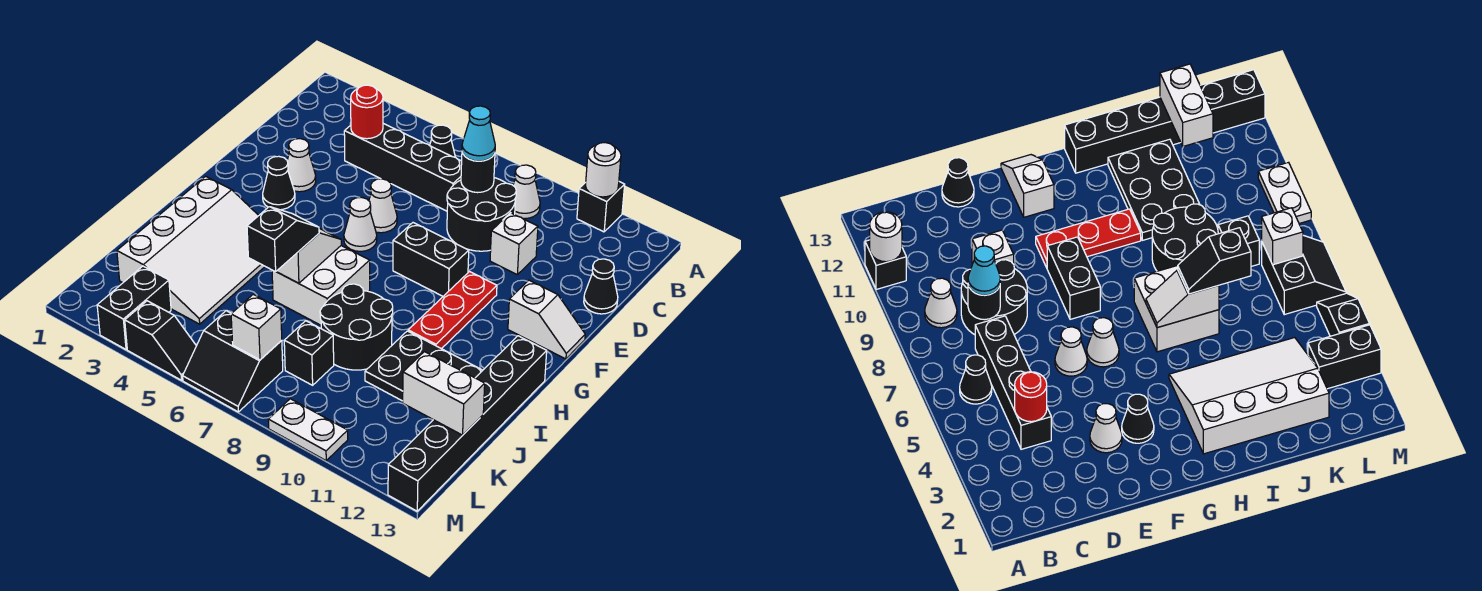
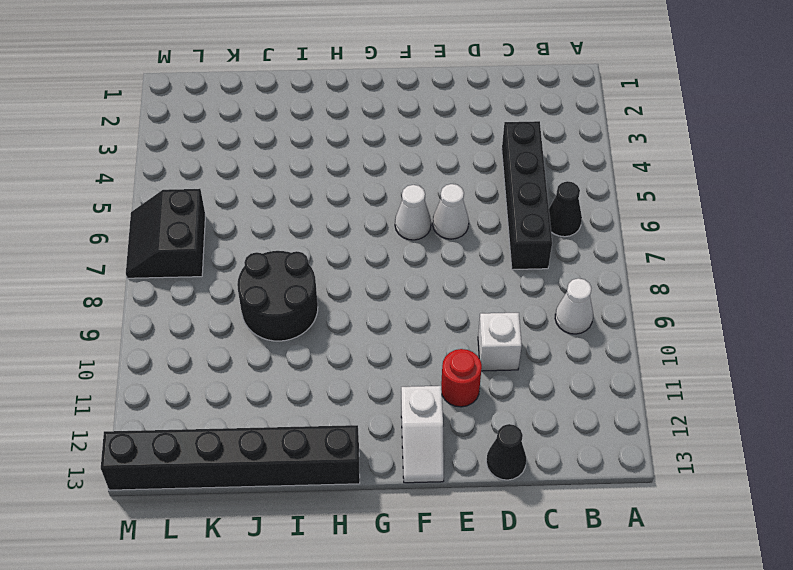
red 1x1 round brick [441,349,482,407] -> red 1x1 round brick moved to [351,85,383,139]
none -> black 1x1 brick [577,182,625,232]
none -> black 2x2 round brick [447,178,516,251]
none -> white 1x1 cone [287,139,316,192]
none -> black 1x1 cone [263,156,295,210]

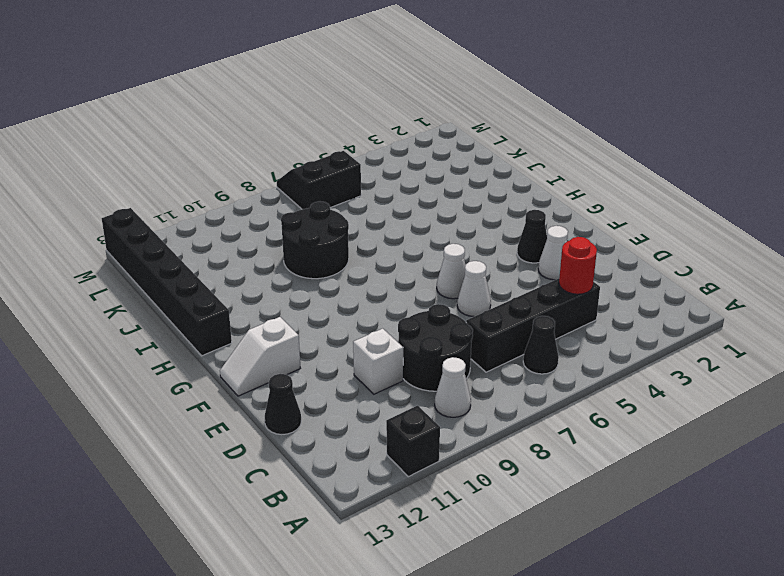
none -> black 1x2 brick [393,223,469,296]
none -> red 1x3 plate [408,272,497,349]
none -> white 3x4 slope [117,176,265,324]
none -> white 2x2 brick [272,246,370,325]

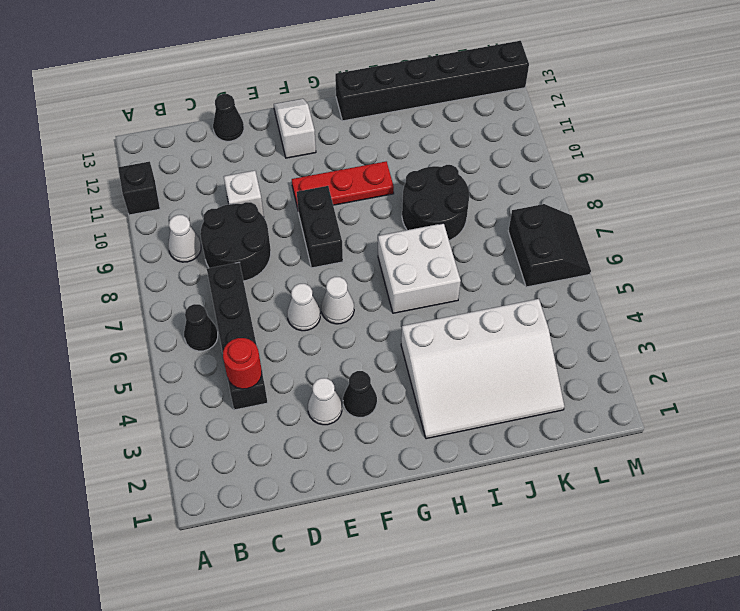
white 3x4 slope [401,299,565,439] -> white 3x4 slope turned to [117,176,265,324]
none -> black 2x3 plate [365,331,483,401]
none -> black 1x1 brick [284,321,334,385]
none -> black 1x2 brick [97,266,171,349]
none -> black 1x2 slope [125,301,196,380]

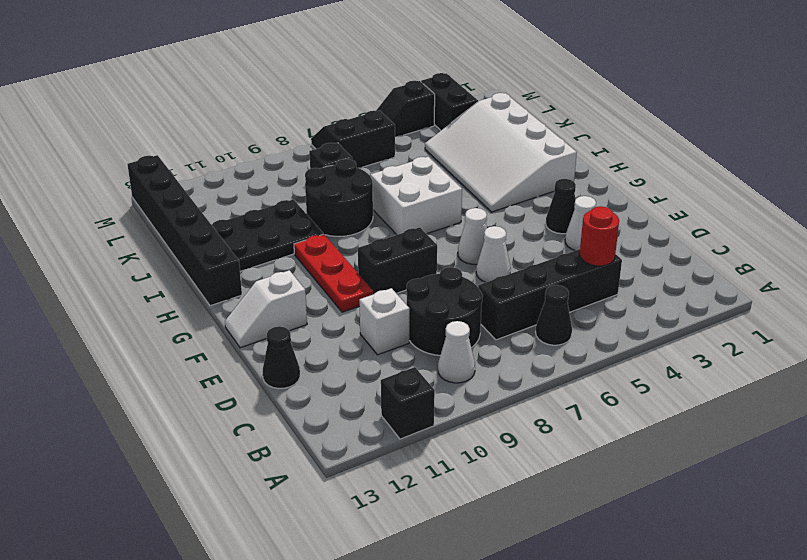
none -> white 1x2 plate [268,399,348,461]
none -> white 1x1 round brick [586,143,621,197]
none -> black 1x1 round brick [461,153,495,193]
none -> white 1x2 slope [276,228,341,283]

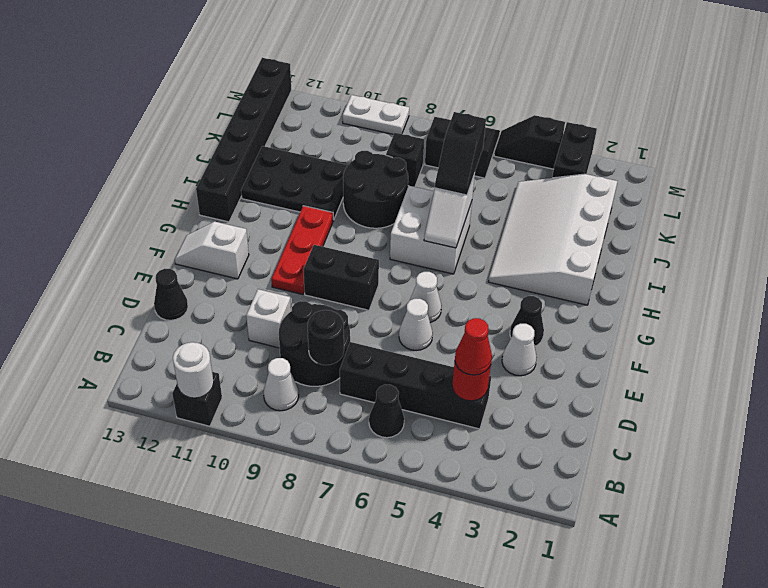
red 1x1 cone [455,318,492,375] -> none
none -> white 1x2 brick [403,352,485,435]
none -> white 1x1 brick [231,294,282,360]
none -> cyan 1x1 cone [462,106,495,161]

